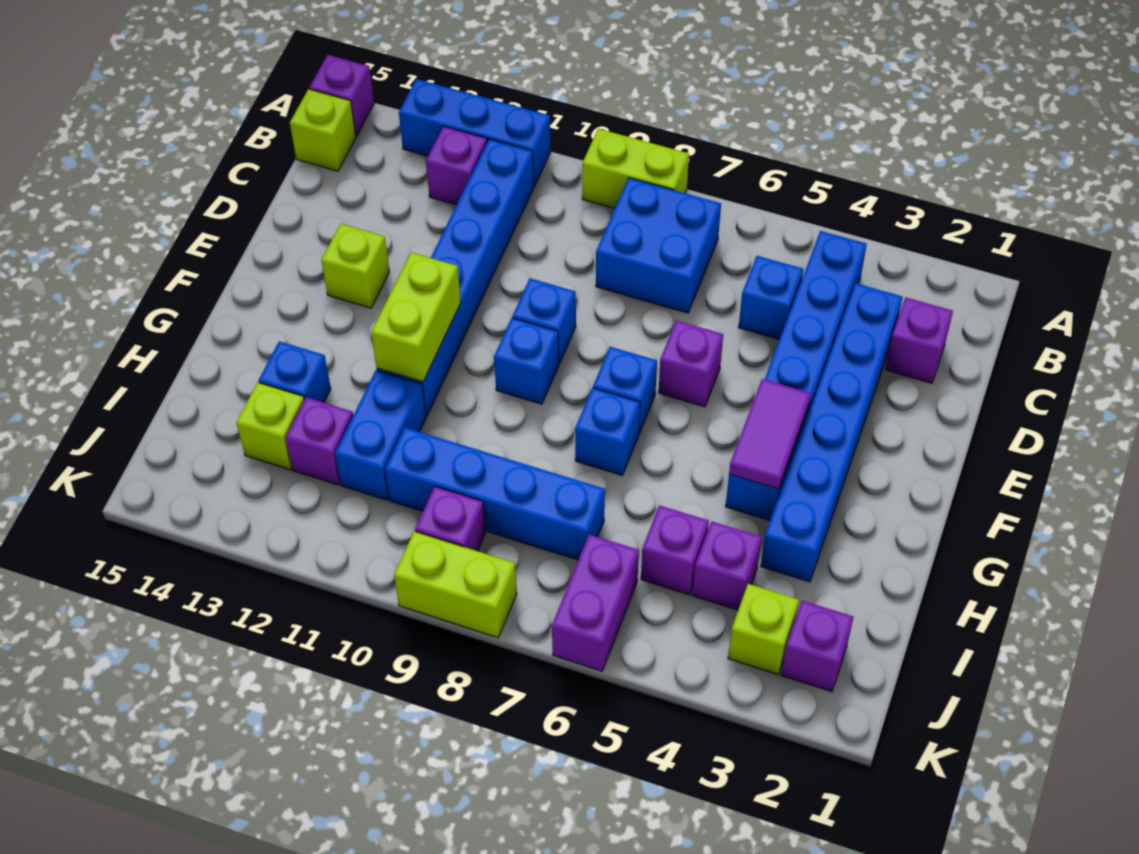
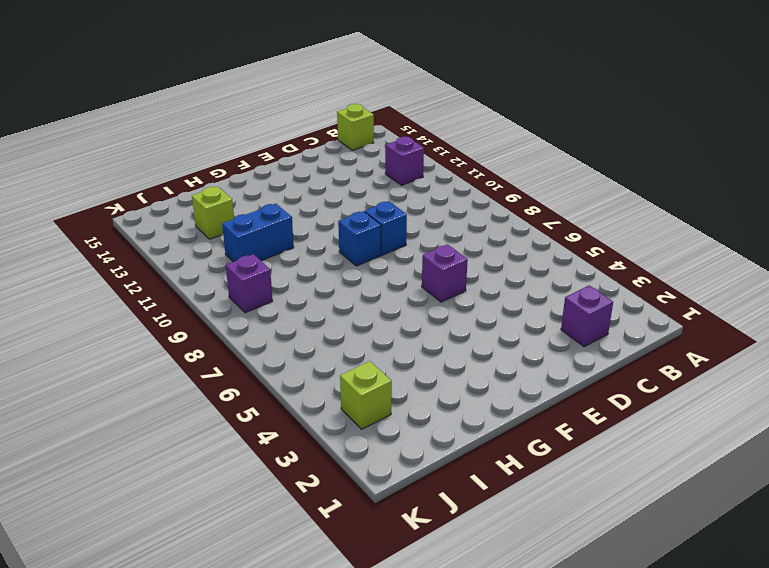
none -> lime 1x2 brick [582,129,689,209]
none -> blue 1x3 brick [399,79,551,186]
none -> purple 1x1 brick [309,55,374,136]
none -> blue 1x6 brick [726,231,867,520]

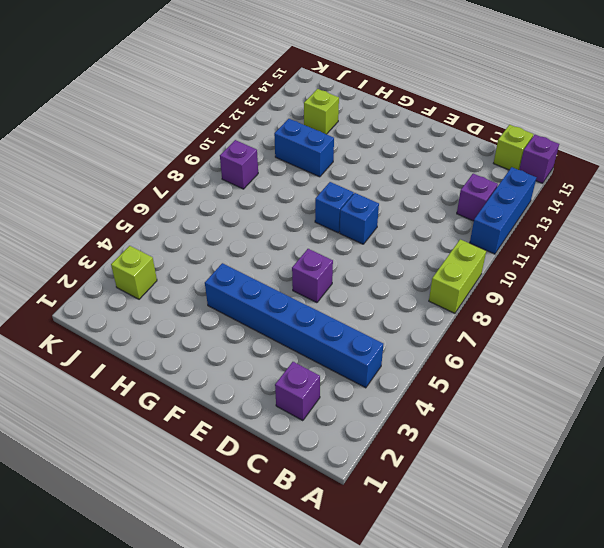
none -> blue 2x2 brick [596,178,721,313]
none -> blue 1x6 brick [377,139,534,416]
none -> blue 1x6 brick [761,283,903,582]
none -> blue 1x1 brick [739,256,803,340]

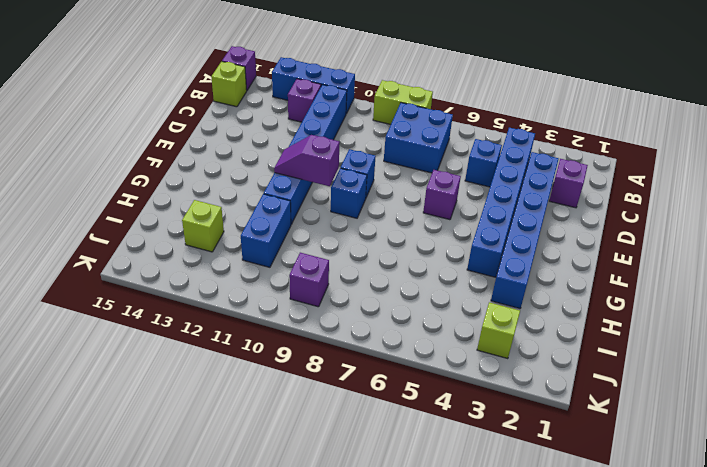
purple 1x2 slope [274,135,340,186] -> lime 1x2 brick [371,253,461,382]
none -> lime 1x1 brick [321,224,389,308]
none -> blue 1x1 brick [593,347,657,433]
none -> blue 1x1 brick [575,388,640,476]
none -> blue 1x1 brick [259,341,331,403]

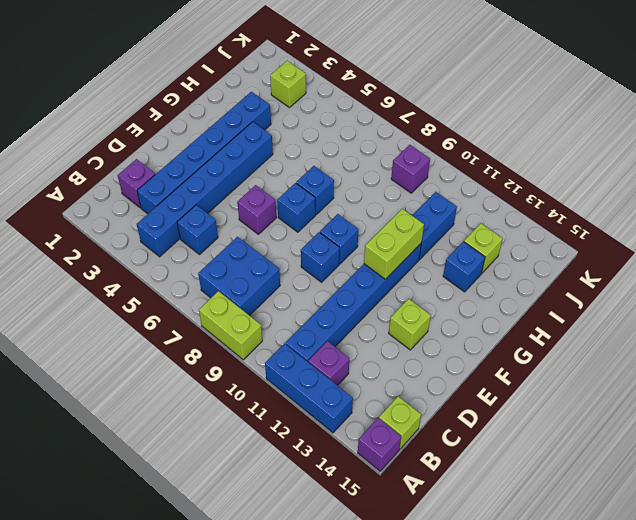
none -> purple 1x1 brick [692,522,762,610]
none -> purple 1x1 brick [641,505,709,595]
none -> blue 1x4 brick [385,428,605,560]
none -> purple 1x1 brick [286,397,353,485]

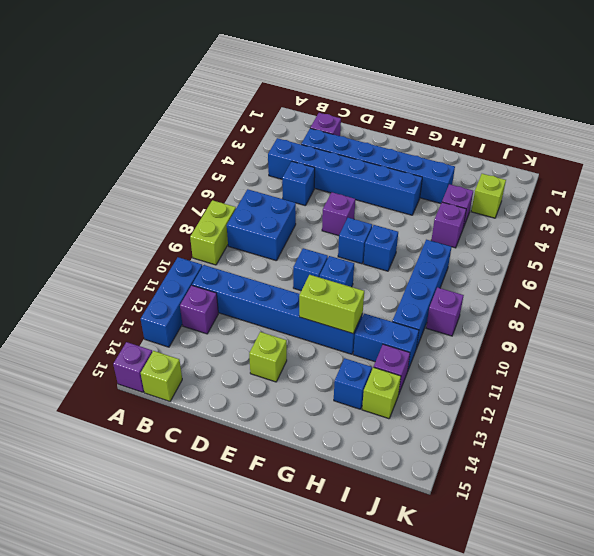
none -> purple 1x1 brick [781,601,853,692]
none -> purple 1x2 brick [552,534,639,671]
none -> lime 1x2 brick [394,531,517,638]
none -> purple 1x2 tile [729,379,811,489]

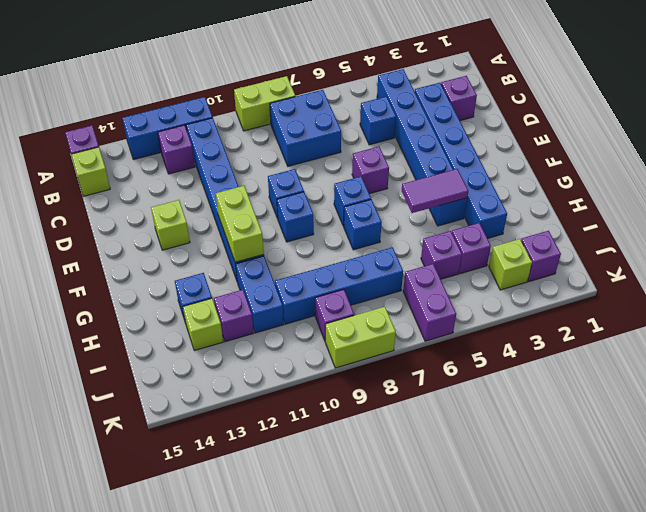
purple 1x2 tile [402,169,468,213] -> purple 1x2 tile turned to [729,379,811,489]

